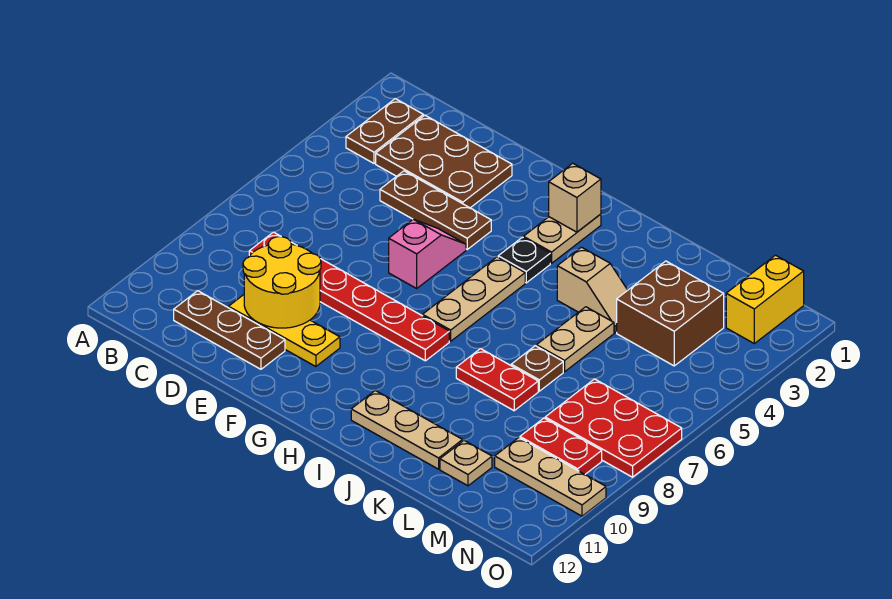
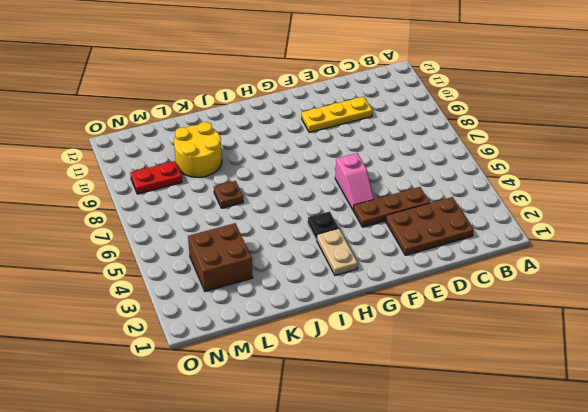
yellow 2x2 round brick [174,122,222,177] -> yellow 2x2 round brick moved to [243,237,321,328]
none -> brown 1x2 plate [346,99,423,163]
none -> red 1x6 plate [249,232,449,361]
none -> brown 1x3 plate [174,291,285,369]

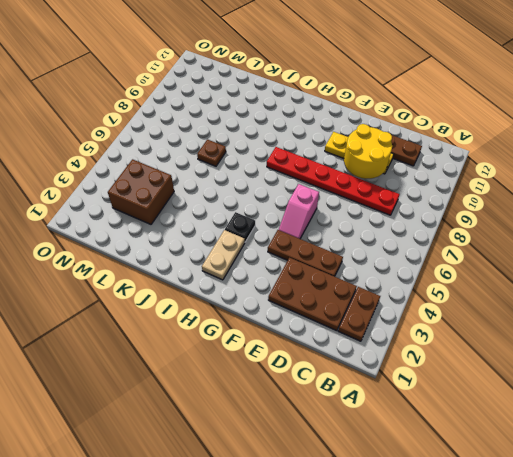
none -> tan 1x3 plate [423,257,525,341]
none -> tan 1x3 plate [351,391,463,469]
none -> tan 1x2 slope [557,247,628,333]

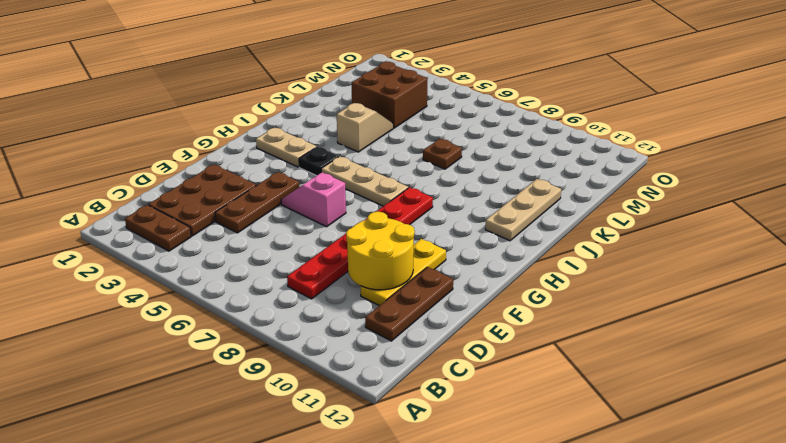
none -> red 1x2 plate [456,349,538,411]
none -> tan 1x2 plate [537,307,614,372]
none -> tan 1x1 plate [440,441,492,486]

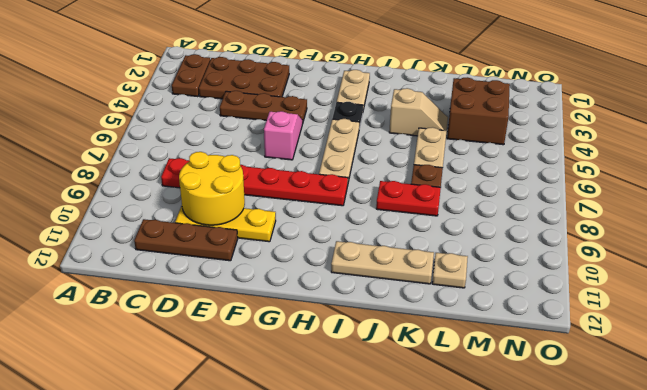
none -> red 2x3 plate [545,379,682,477]
none -> red 1x2 plate [520,418,602,474]
none -> tan 1x3 plate [495,438,606,516]

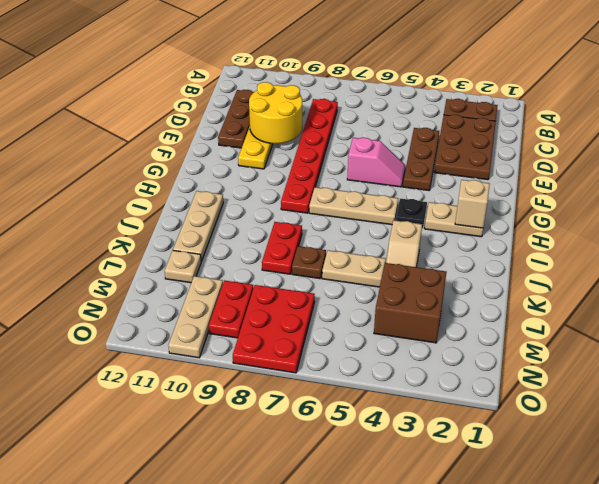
none -> yellow 1x2 brick [726,255,804,343]

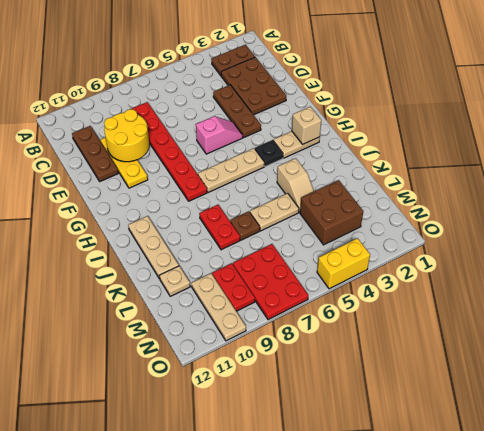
yellow 1x2 brick [317,238,370,289] -> yellow 1x2 brick moved to [726,255,804,343]

